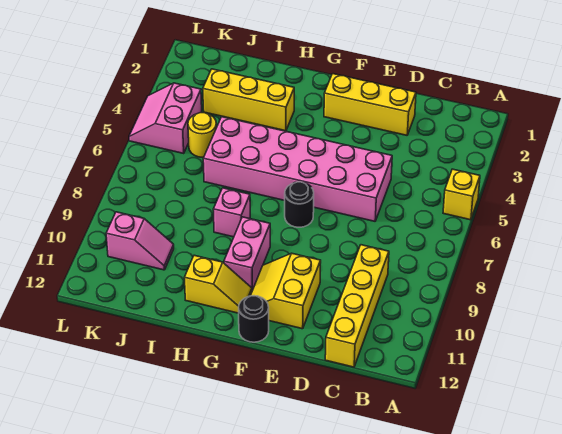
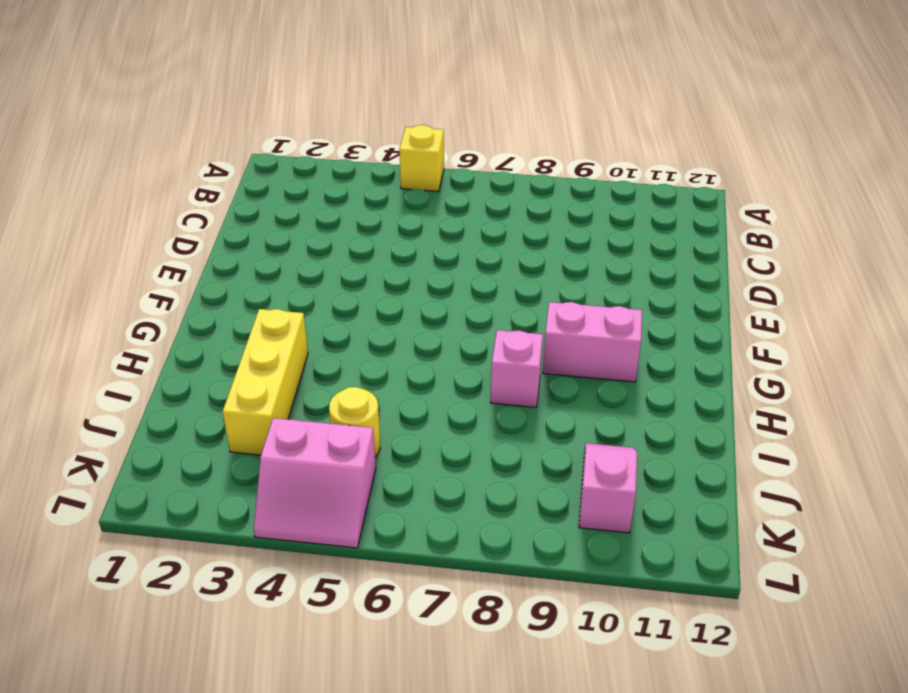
none -> yellow 1x4 brick [325,245,389,367]
none -> yellow 1x3 brick [324,74,416,135]
none -> pink 2x6 brick [203,117,392,221]

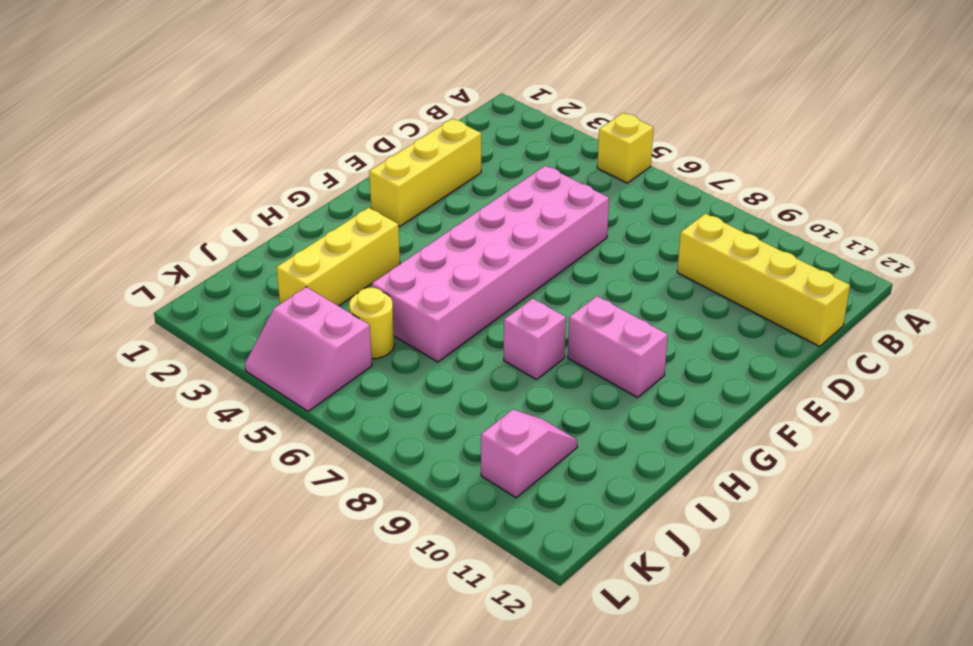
none -> yellow 2x2 slope [251,253,321,329]
none -> black 1x1 round brick [285,182,314,227]
none -> black 1x1 round brick [239,296,269,342]

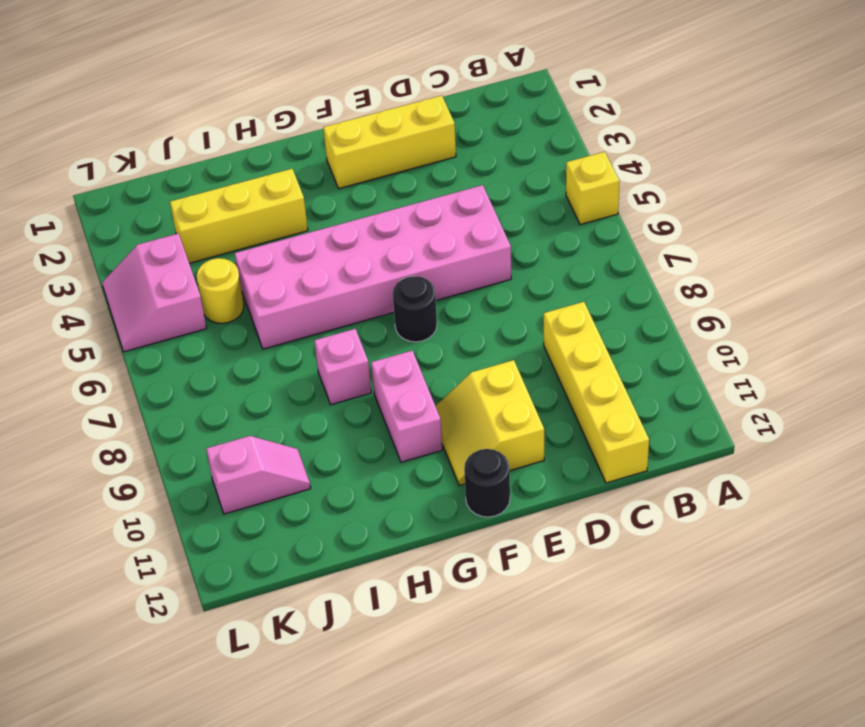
none -> yellow 1x2 slope [184,255,252,313]

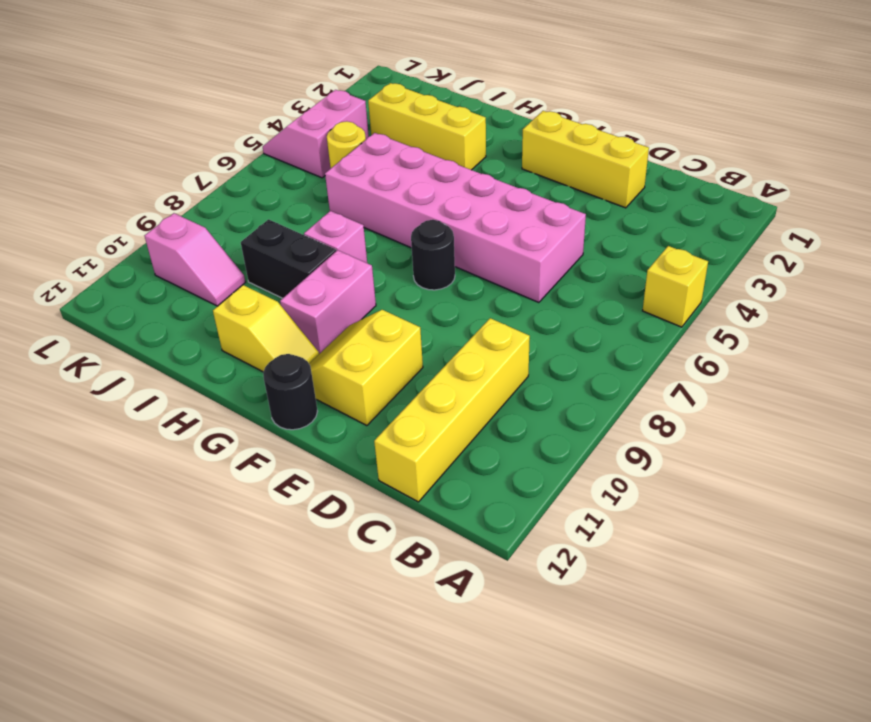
black 1x2 brick [241,219,336,298] -> none

